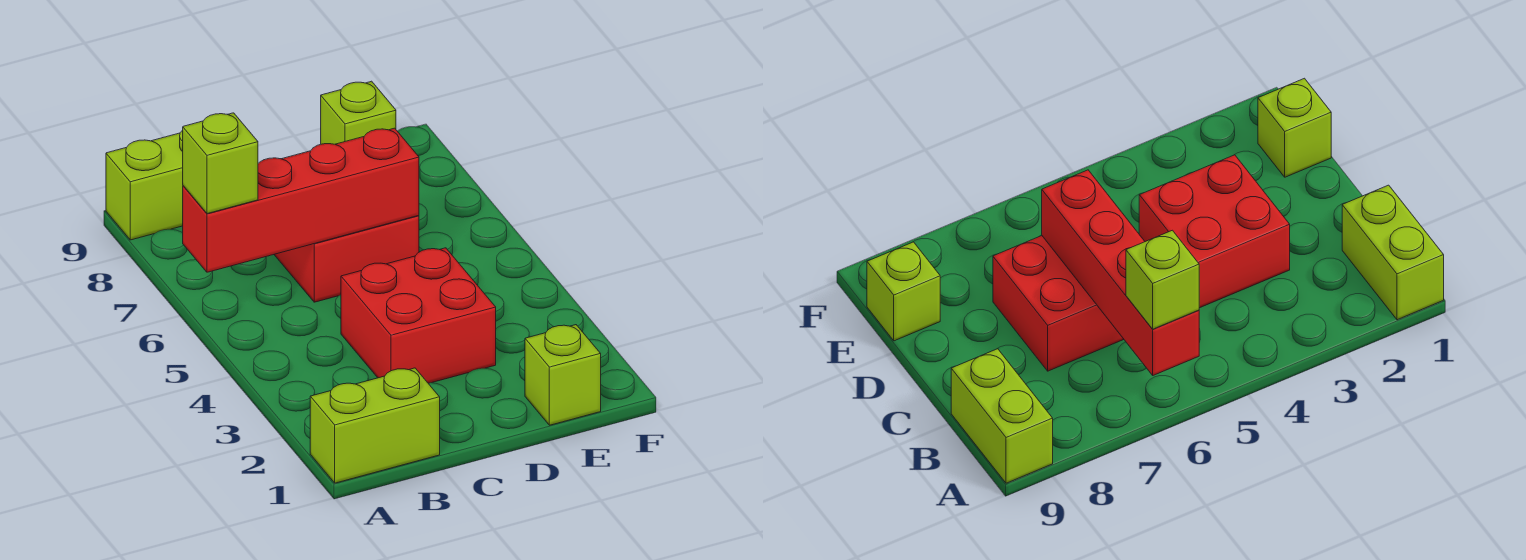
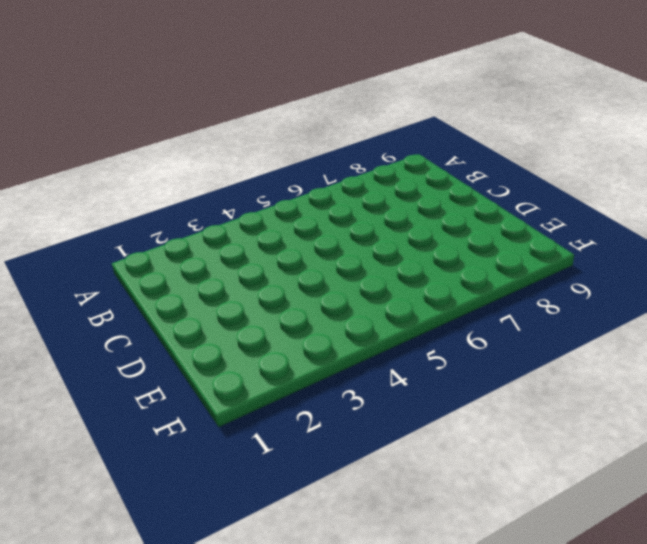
none -> lime 1x2 brick [310,368,440,483]
none -> lime 1x2 brick [106,130,183,240]

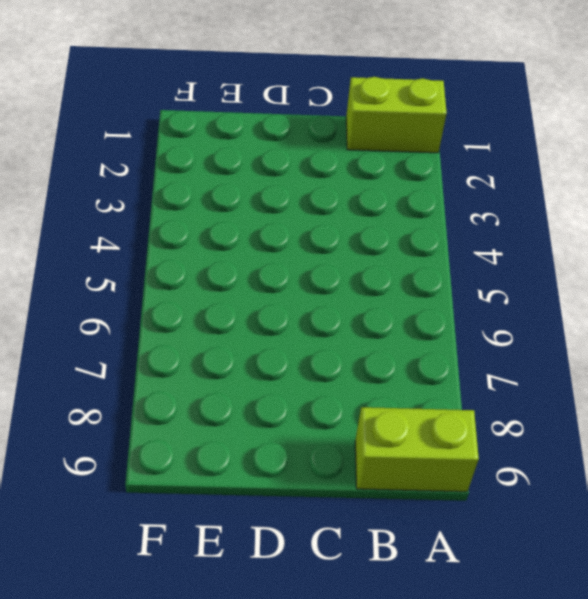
none -> red 2x2 brick [341,248,496,383]
none -> red 2x2 brick [274,216,419,302]

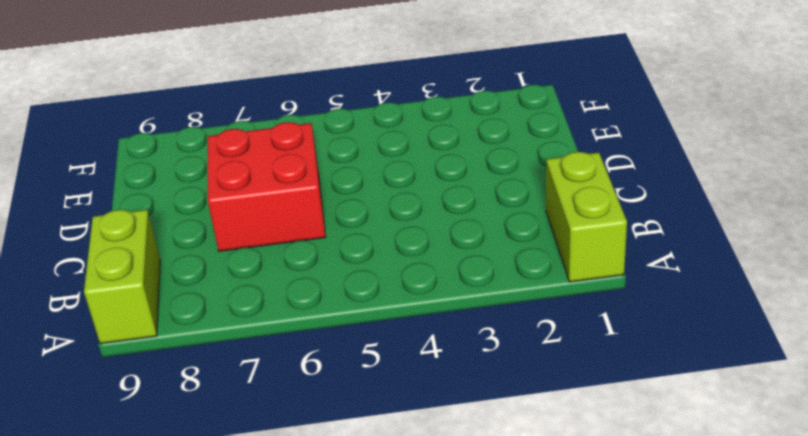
none -> red 2x2 brick [341,248,496,383]
none -> lime 1x1 brick [525,325,601,425]

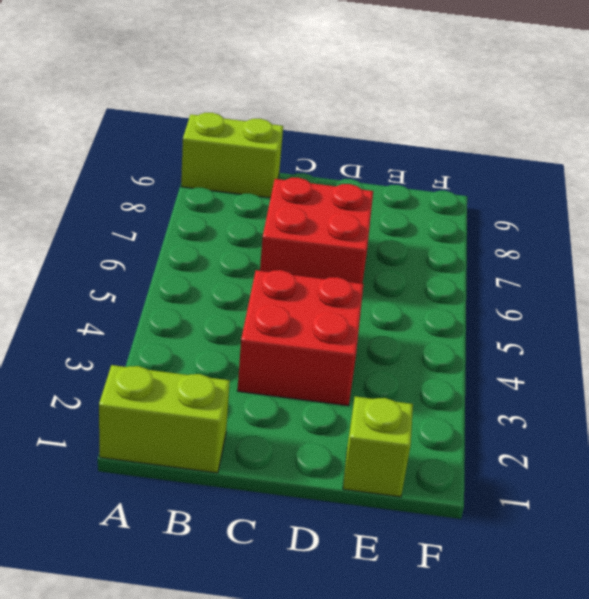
none -> lime 1x1 brick [321,81,396,144]
none -> red 1x4 brick [183,128,419,272]

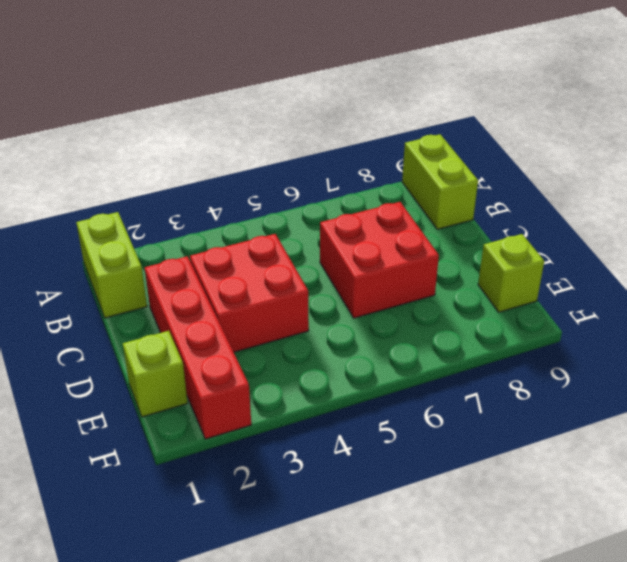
red 1x4 brick [145,256,251,439] -> red 1x4 brick moved to [183,128,419,272]
none -> lime 1x1 brick [183,113,258,214]

